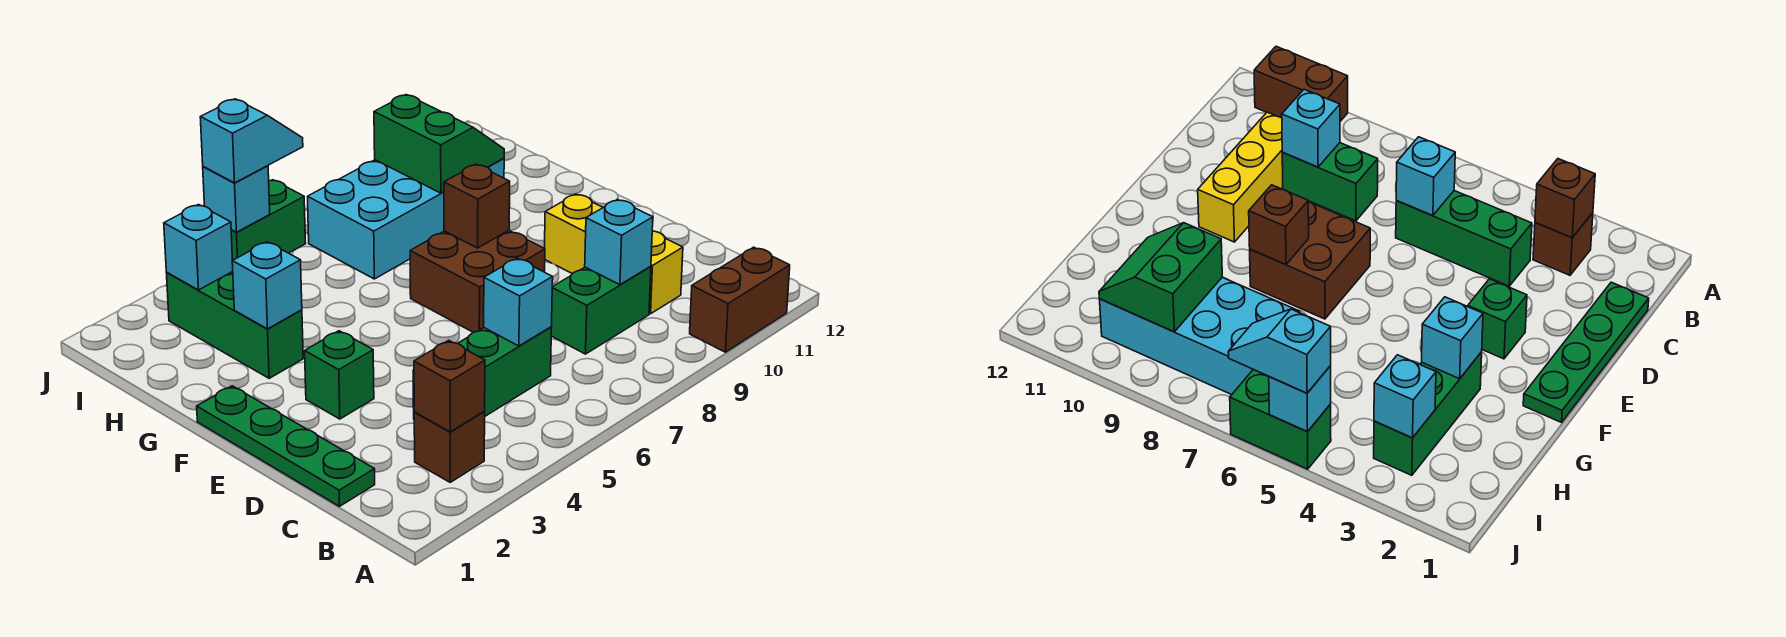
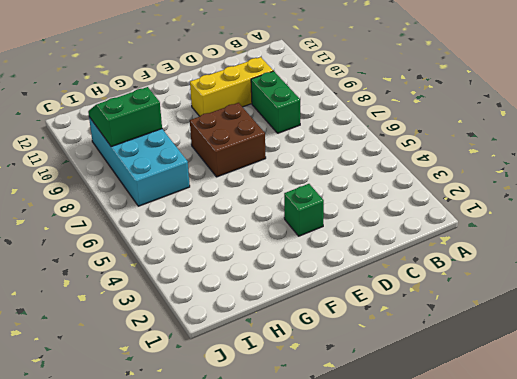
none -> brown 1x2 brick [690,247,790,352]
none -> brown 1x1 brick [414,412,485,482]
none -> green 1x4 plate [197,386,375,506]

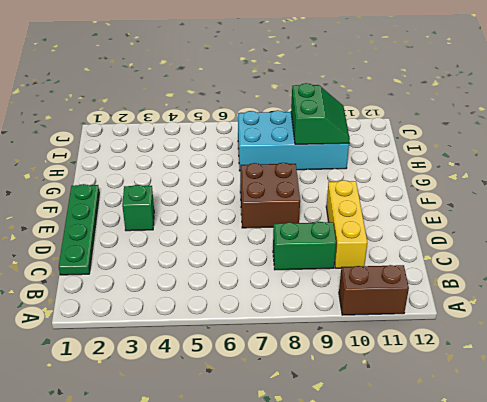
none -> brown 1x1 brick [414,412,485,482]
none -> green 1x3 brick [413,327,552,416]
none -> green 1x3 brick [167,272,303,378]

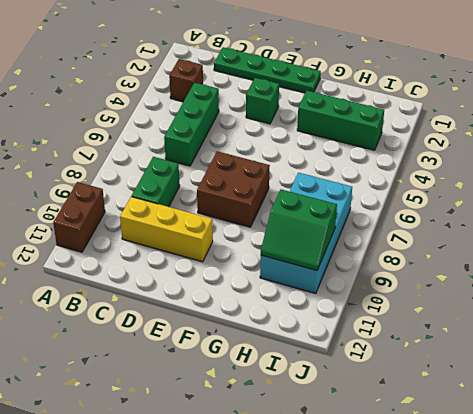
none -> green 1x2 brick [231,180,306,260]
none -> brown 1x1 brick [414,340,485,432]
none -> cyan 1x1 brick [484,258,553,346]

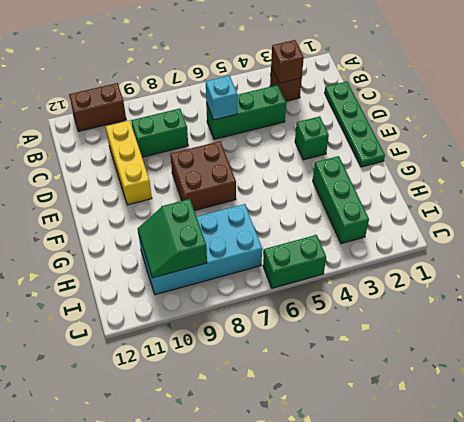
none -> cyan 1x1 brick [585,199,653,285]
none -> brown 1x1 brick [444,164,510,248]
none -> cyan 1x1 brick [232,242,302,329]

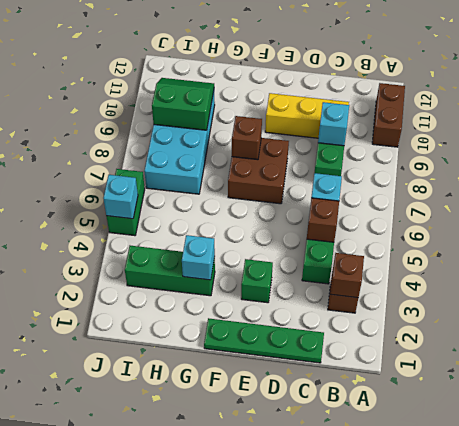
brown 1x1 brick [307,198,339,242] -> none
none -> cyan 1x1 brick [164,205,233,290]
none -> cyan 1x2 slope [200,99,303,183]

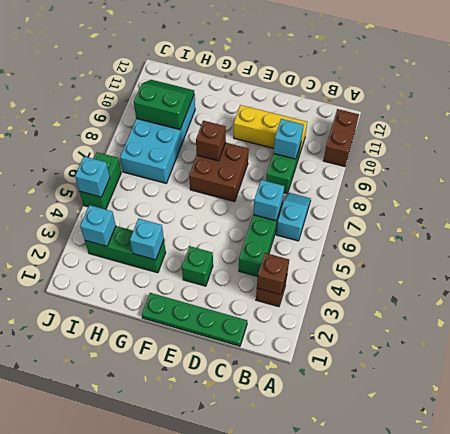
cyan 1x2 slope [276,193,311,241] -> cyan 1x2 slope moved to [200,99,303,183]

